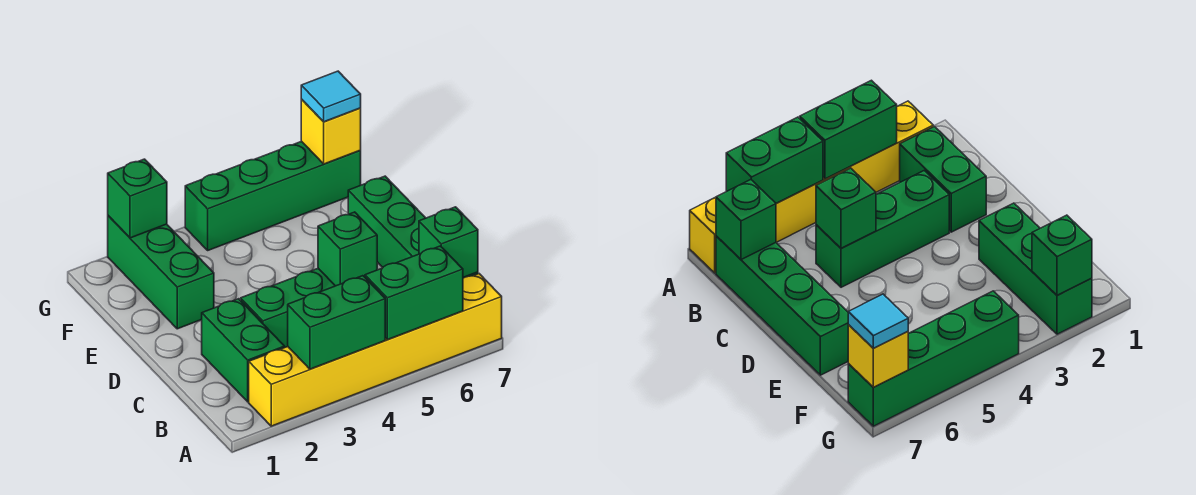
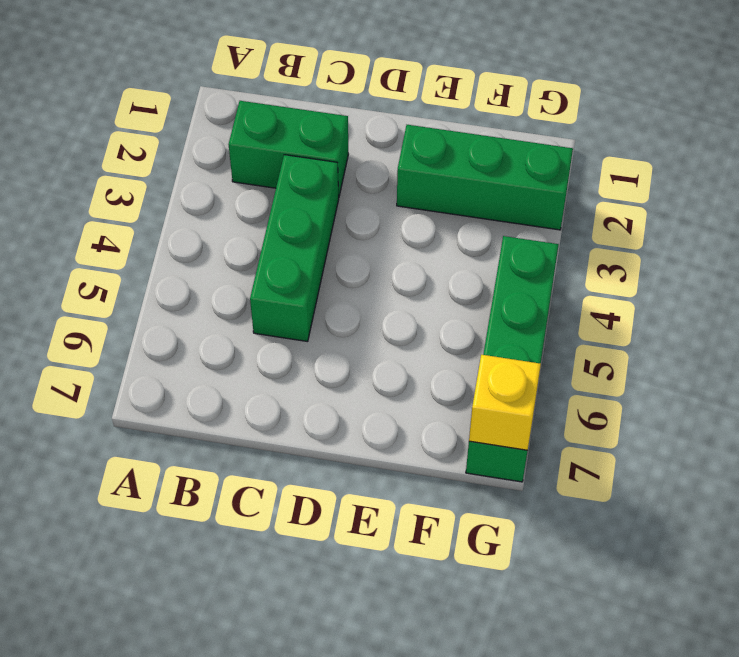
none -> yellow 1x6 brick [249,274,502,426]
none -> green 1x4 brick [348,176,478,277]
none -> green 1x2 brick [288,276,385,369]

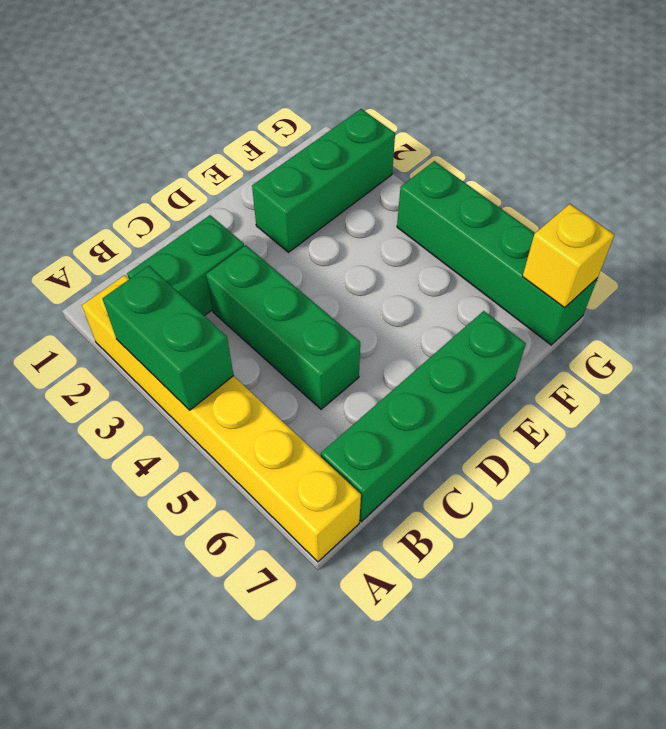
none -> green 1x2 brick [365,246,463,340]
none -> green 1x1 brick [419,207,478,278]
none -> green 1x1 brick [318,212,377,286]

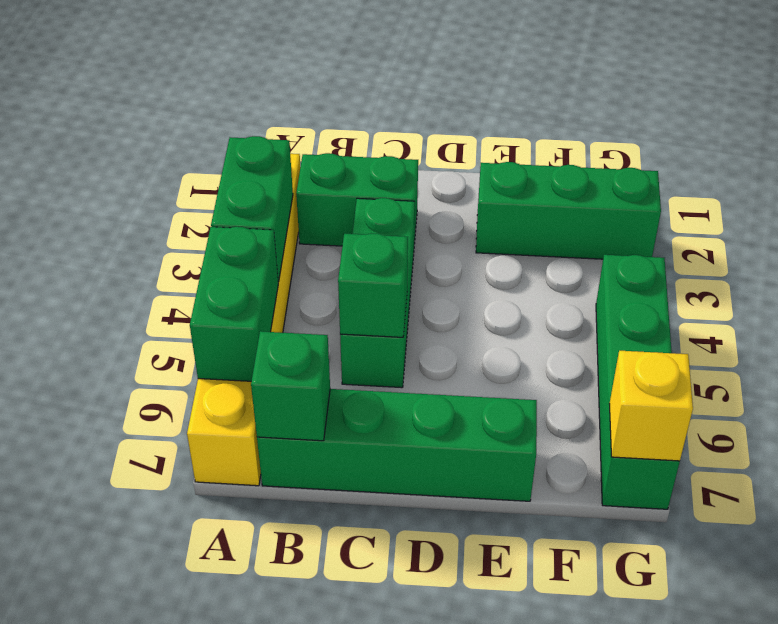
none -> green 1x1 brick [108,159,167,238]
none -> cyan 1x1 tile [301,71,361,122]

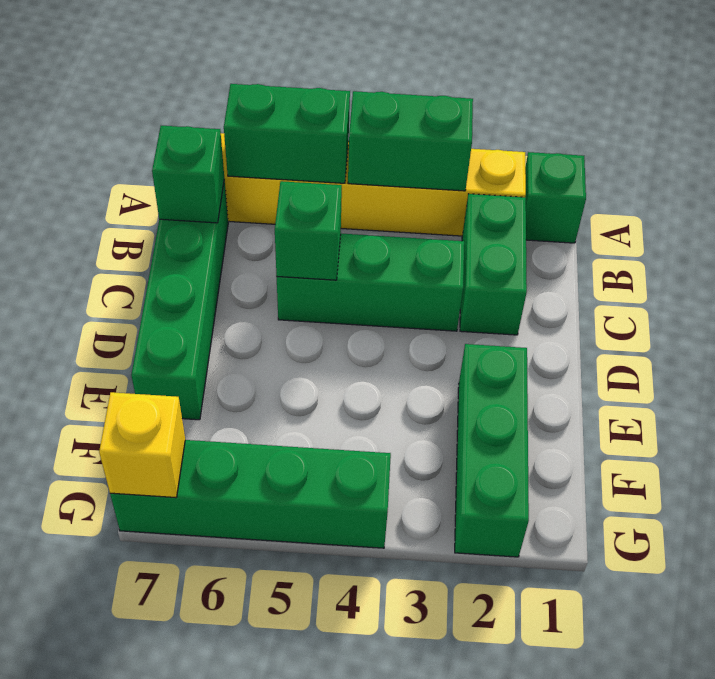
green 1x1 brick [525,152,586,243] -> green 1x1 brick moved to [108,159,167,238]
none -> cyan 1x1 tile [301,71,361,122]

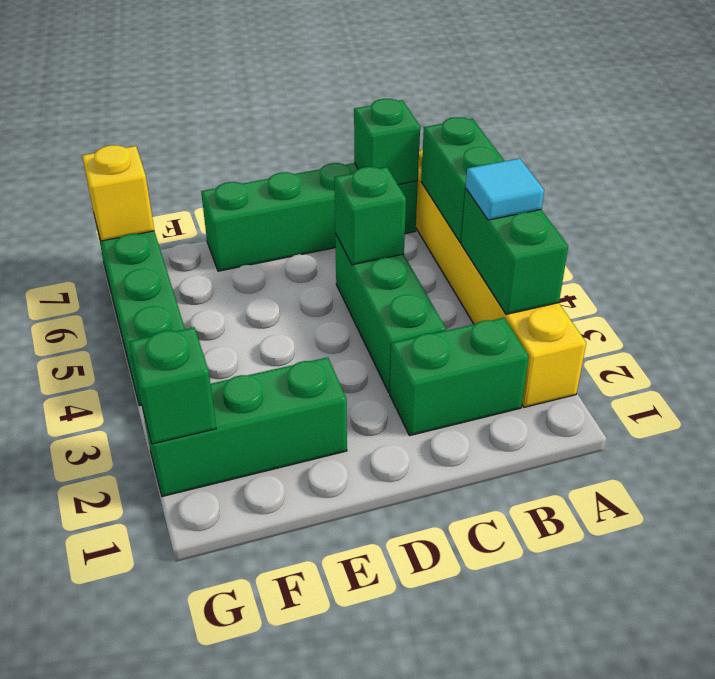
cyan 1x1 tile [466,158,544,220] -> cyan 1x1 tile moved to [301,71,361,122]

